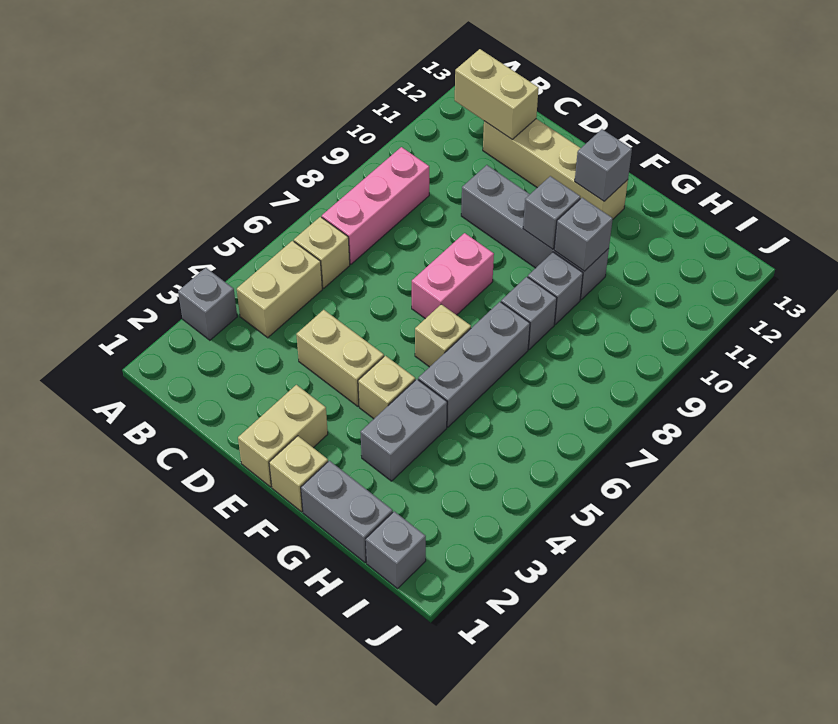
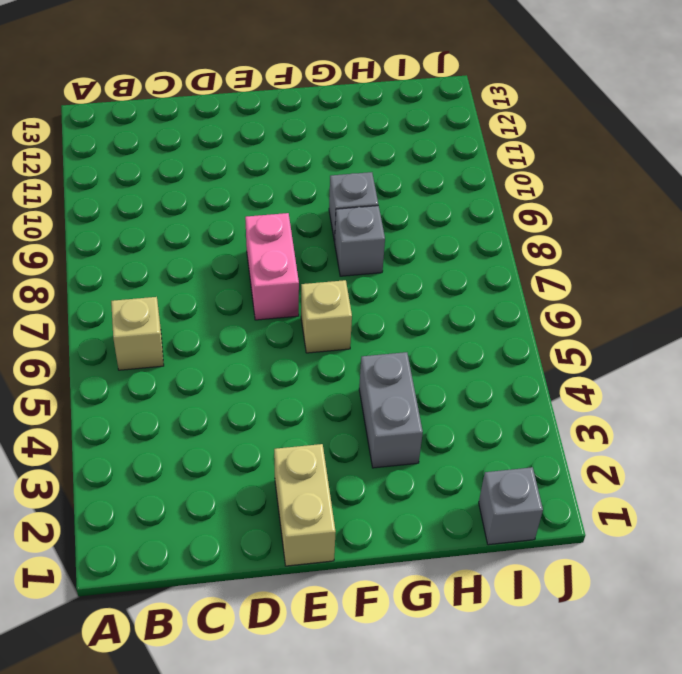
none -> grey 1x1 brick [178,268,237,340]
none -> tan 1x2 brick [237,241,322,338]
none -> pink 1x3 brick [322,147,429,264]

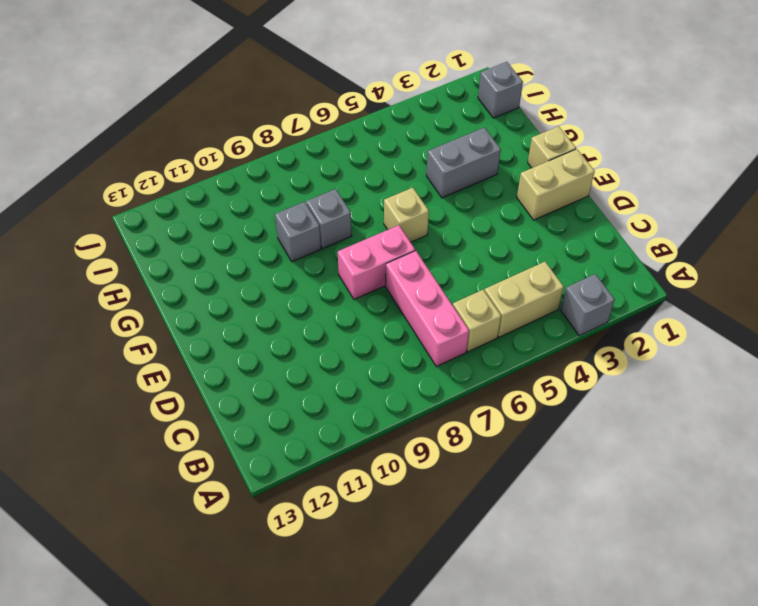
pink 1x3 brick [386,251,469,367] -> pink 1x3 brick turned to [322,147,429,264]
none -> tan 1x4 brick [483,119,628,219]
none -> tan 1x2 brick [296,310,384,406]
none -> grey 1x4 brick [461,165,609,300]

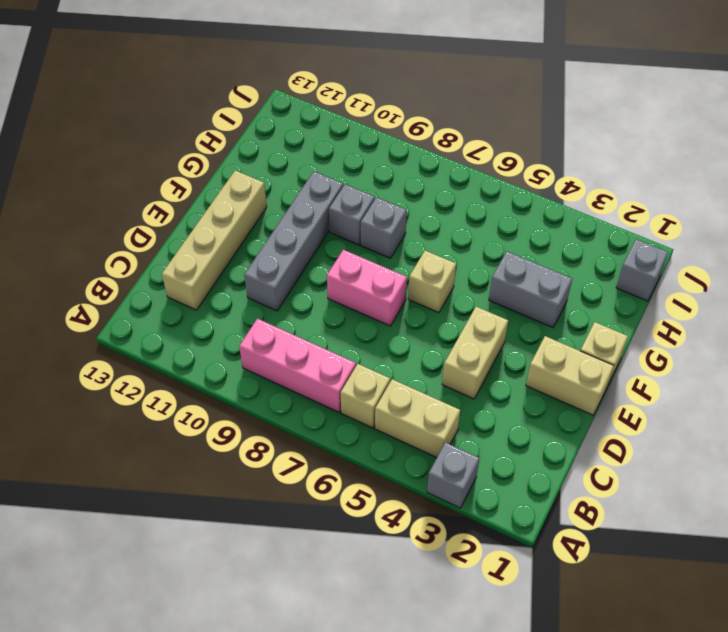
none -> tan 1x1 brick [358,356,415,419]
none -> grey 1x2 brick [301,461,393,563]
none -> grey 1x3 brick [418,302,530,427]

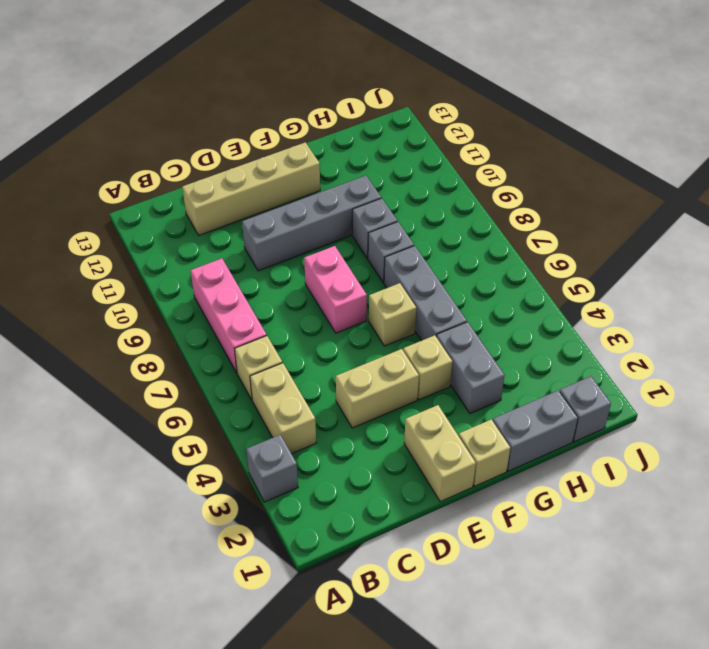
none -> tan 1x2 brick [455,49,539,139]
none -> grey 1x1 brick [523,176,580,249]
none -> grey 1x1 brick [575,129,632,201]

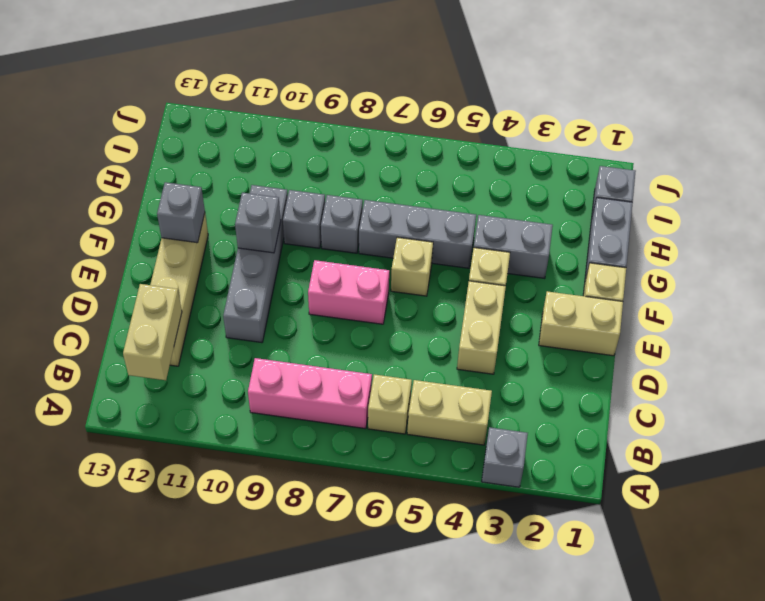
none -> grey 1x1 brick [554,198,613,271]

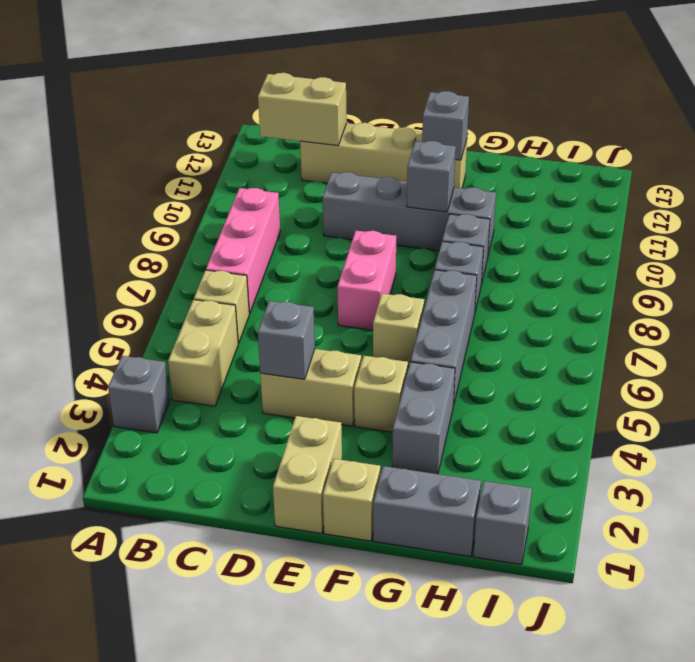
grey 1x1 brick [258,301,315,379] -> grey 1x1 brick moved to [554,198,613,271]

